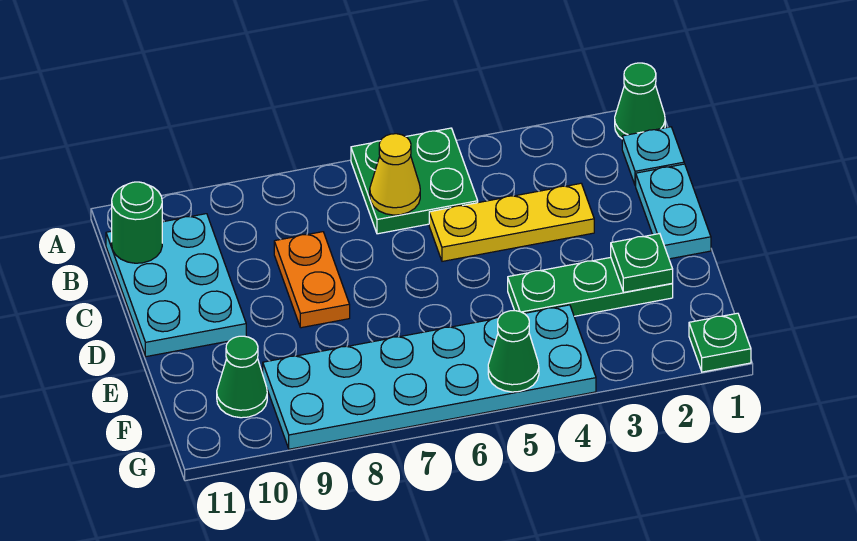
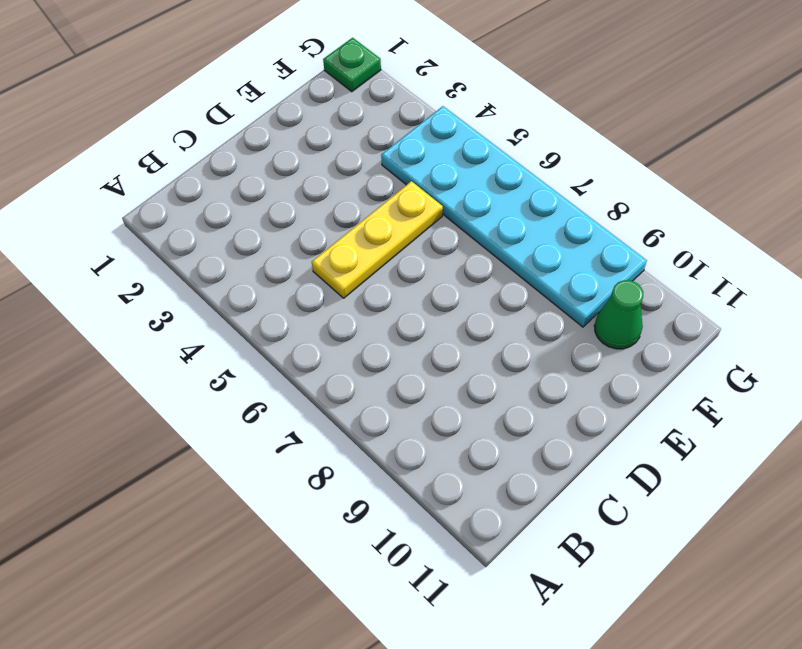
yellow 1x3 plate [312,181,443,298] -> yellow 1x3 plate turned to [429,183,594,261]
none -> green 1x1 cone [615,63,665,138]
none -> green 2x2 plate [351,128,478,234]
none -> cyan 1x1 plate [622,127,684,186]

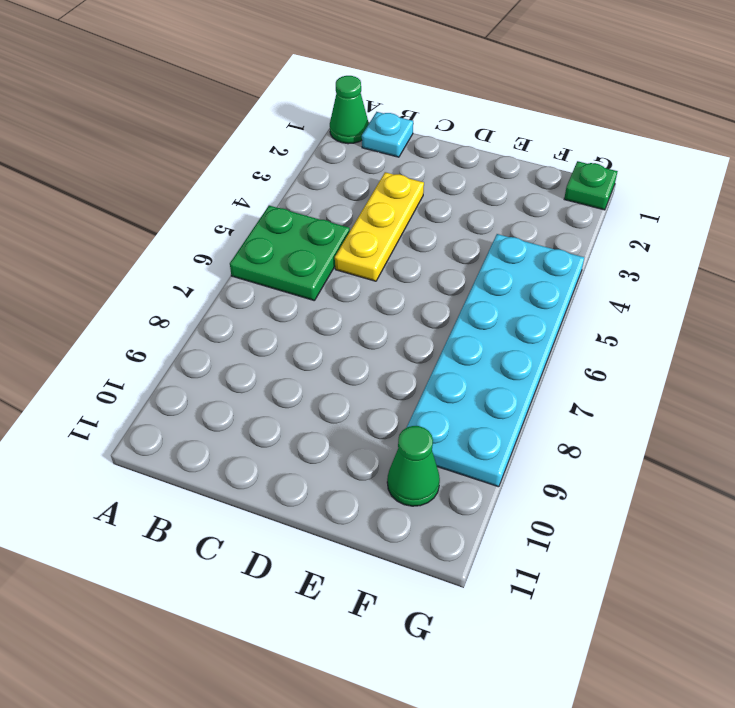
none -> cyan 2x3 plate [106,214,246,357]
none -> cyan 1x2 plate [636,164,711,259]
none -> orange 1x2 plate [274,232,350,328]

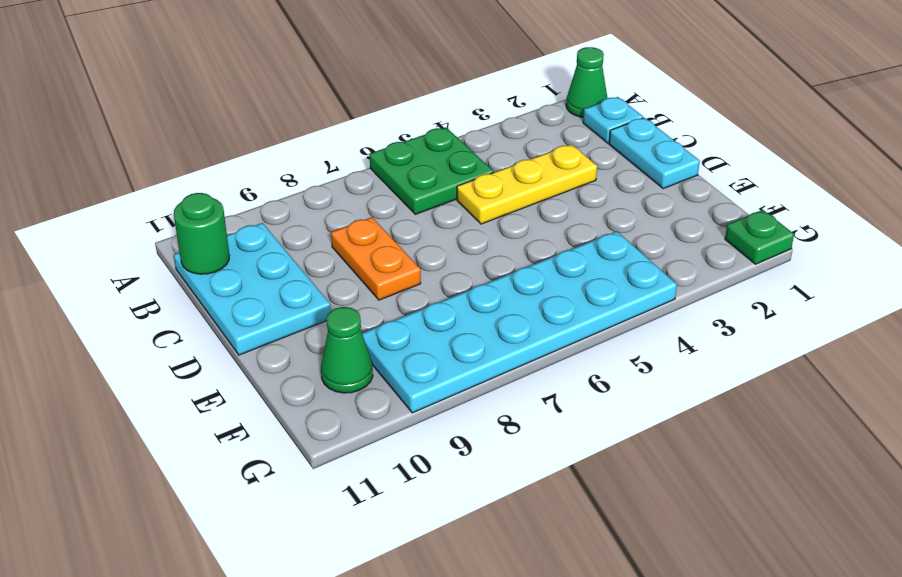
none -> green 1x3 plate [508,257,673,316]
none -> yellow 1x1 cone [370,134,420,215]
none -> green 1x1 plate [611,234,673,292]

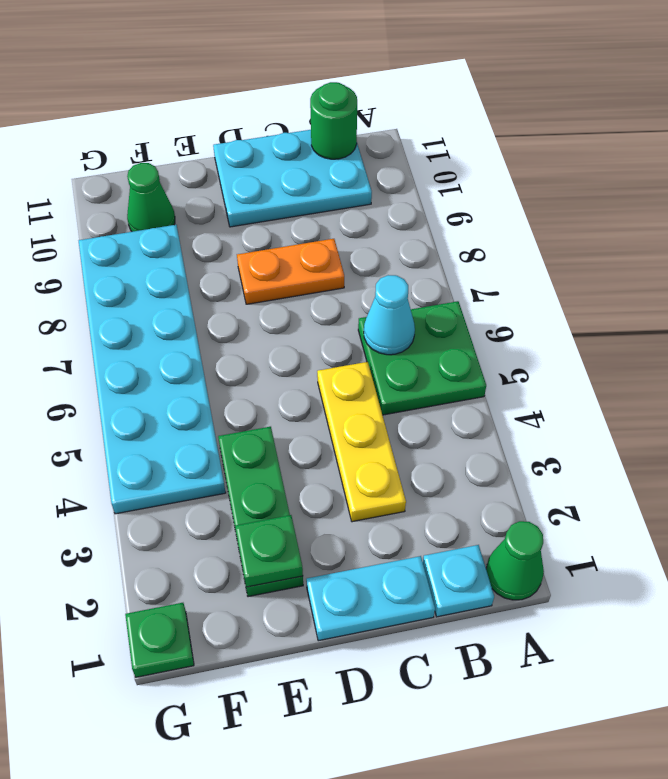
cyan 1x1 cone [364,275,415,355] -> yellow 1x1 cone [370,134,420,215]
none -> green 1x1 cone [488,311,539,392]

